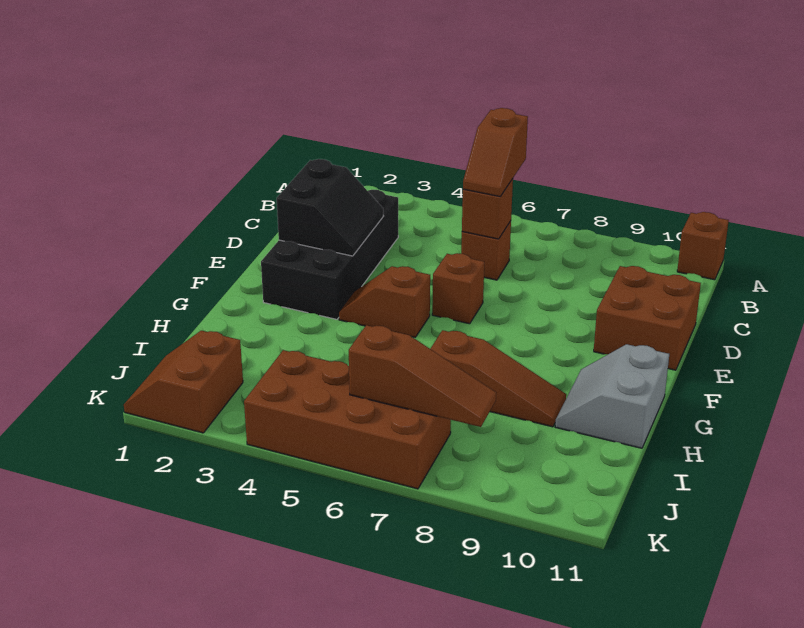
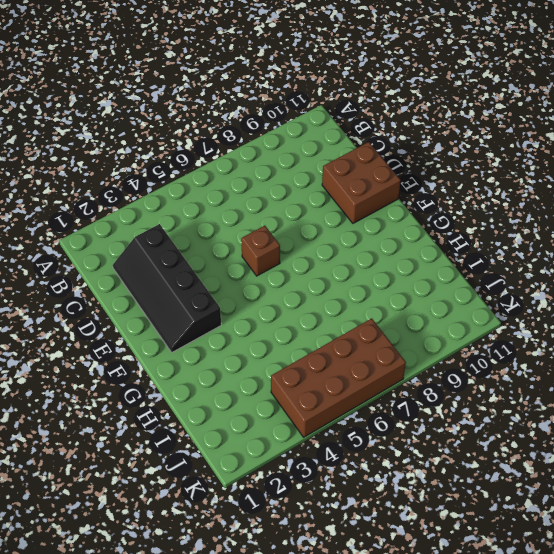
black 2x4 slope [113,224,221,352] -> black 2x4 brick [261,190,398,319]
none -> brown 1x1 brick [677,212,729,280]
none -> brown 1x1 brick [461,221,511,280]
none -> brown 1x2 slope [339,266,430,337]

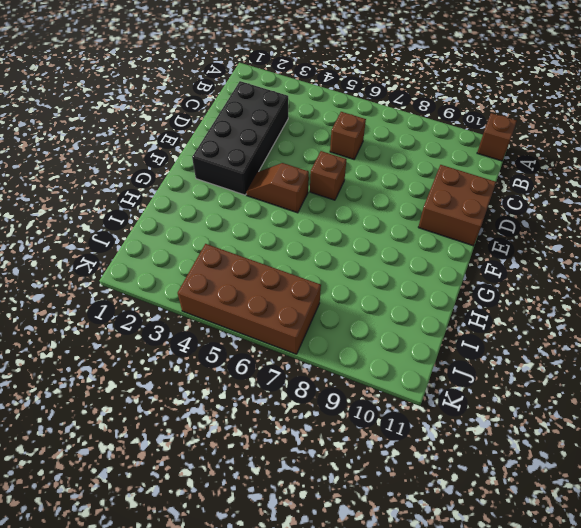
none -> grey 2x2 slope [555,344,669,448]
none -> brown 1x3 slope [430,330,566,427]
none -> brown 2x2 slope [124,331,243,433]

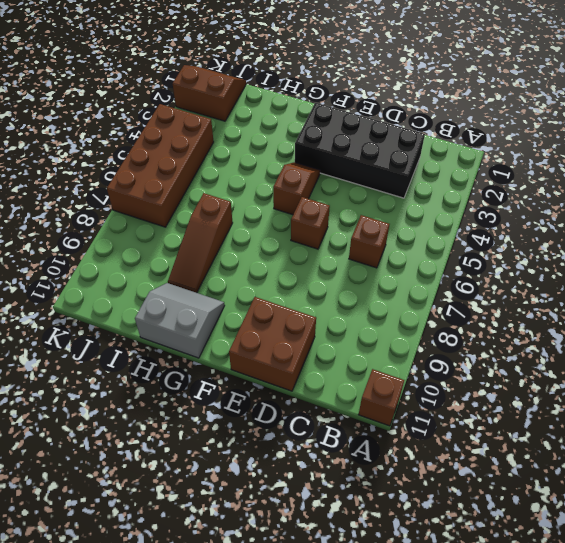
none -> brown 1x1 brick [462,179,513,239]
none -> black 2x2 slope [277,159,383,256]
none -> brown 1x3 slope [349,325,496,427]

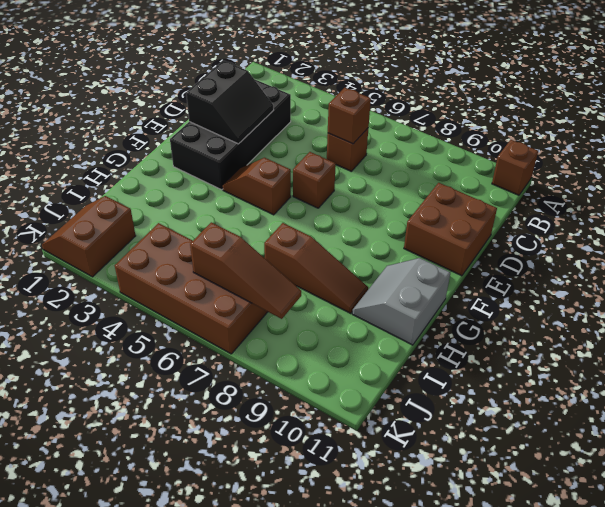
none -> brown 1x2 slope [463,108,528,197]

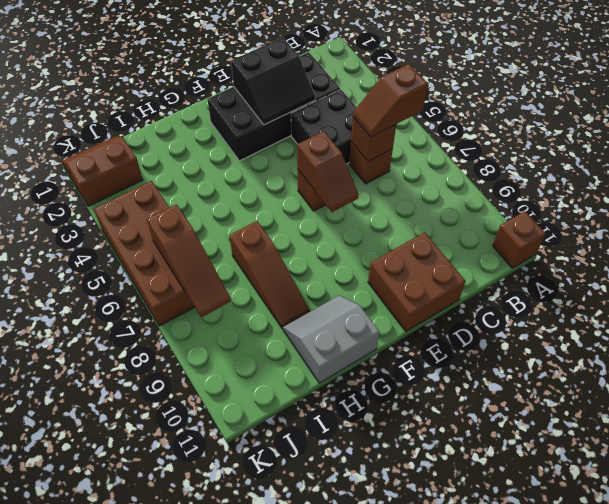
black 2x2 brick [291,89,357,164] -> none
brown 1x2 slope [297,131,358,212] -> brown 1x2 slope turned to [339,266,430,337]

